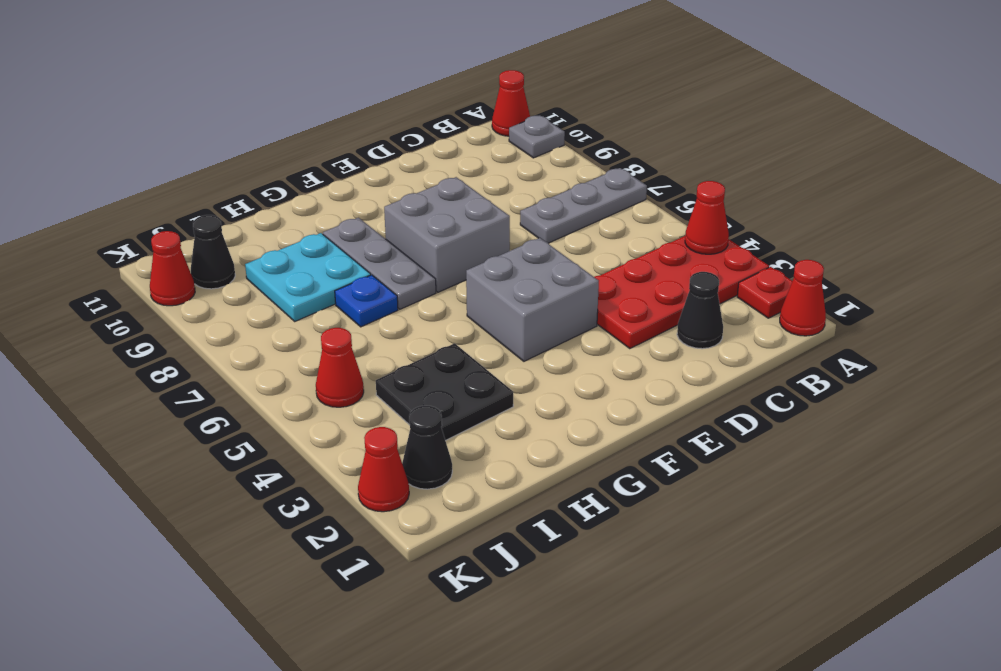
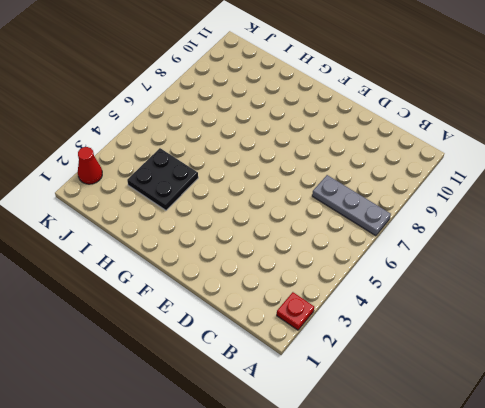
none -> red 1x1 cone [780,260,826,336]
none -> red 2x4 plate [595,236,769,349]
none -> grey 1x1 plate [509,116,565,158]

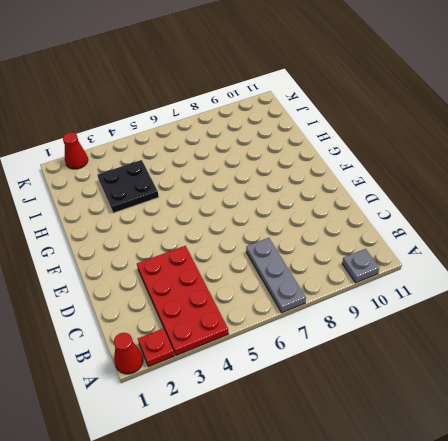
none -> red 1x1 cone [492,70,530,136]
none -> black 1x1 cone [677,272,723,349]
none -> grey 2x2 brick [466,238,599,361]

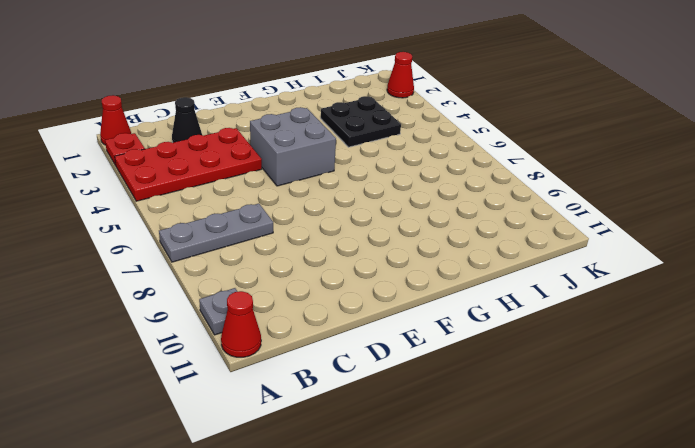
none -> grey 2x2 brick [384,177,510,292]
none -> grey 1x3 plate [323,218,436,309]
none -> blue 1x1 plate [335,275,398,327]

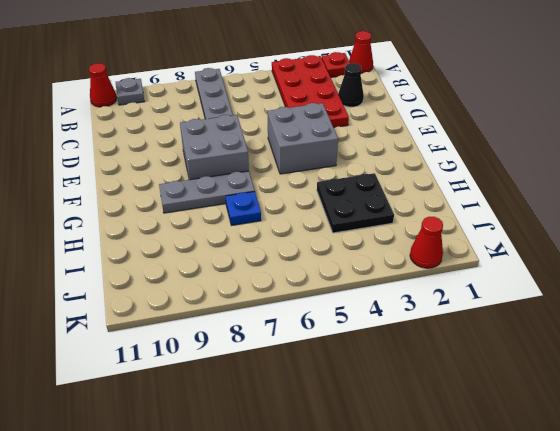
none -> cyan 2x2 plate [245,233,371,321]
none -> black 1x1 cone [402,406,452,489]
none -> red 1x1 cone [316,328,364,407]

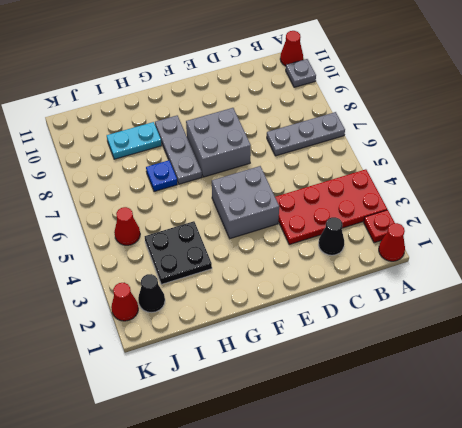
cyan 1x2 plate [107,122,162,159] -> cyan 2x2 plate [245,233,371,321]
none -> black 1x1 cone [191,215,235,289]
none -> red 1x1 cone [150,231,195,306]
none -> red 1x1 cone [685,181,729,254]

